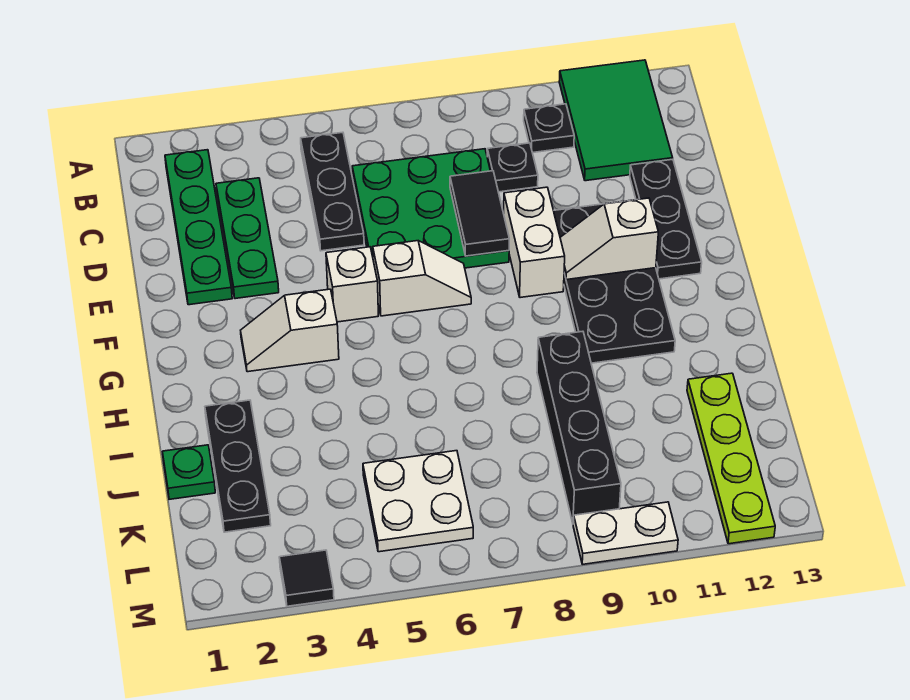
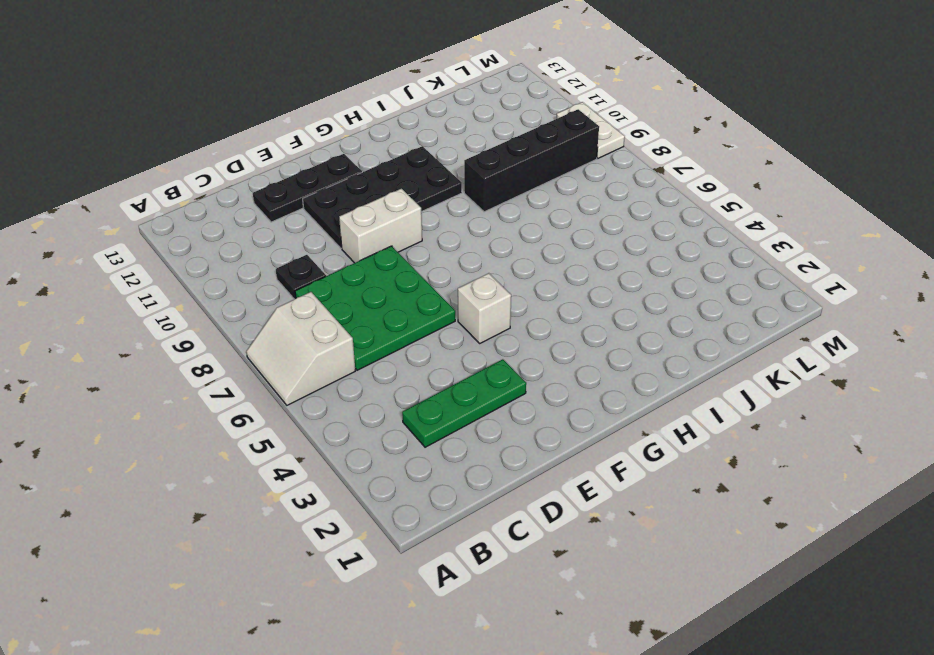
white 2x2 slope [246,292,355,405] -> none
none -> green 2x3 tile [559,60,673,181]
none -> green 1x4 plate [165,150,232,305]
none -> black 1x3 plate [301,132,364,251]

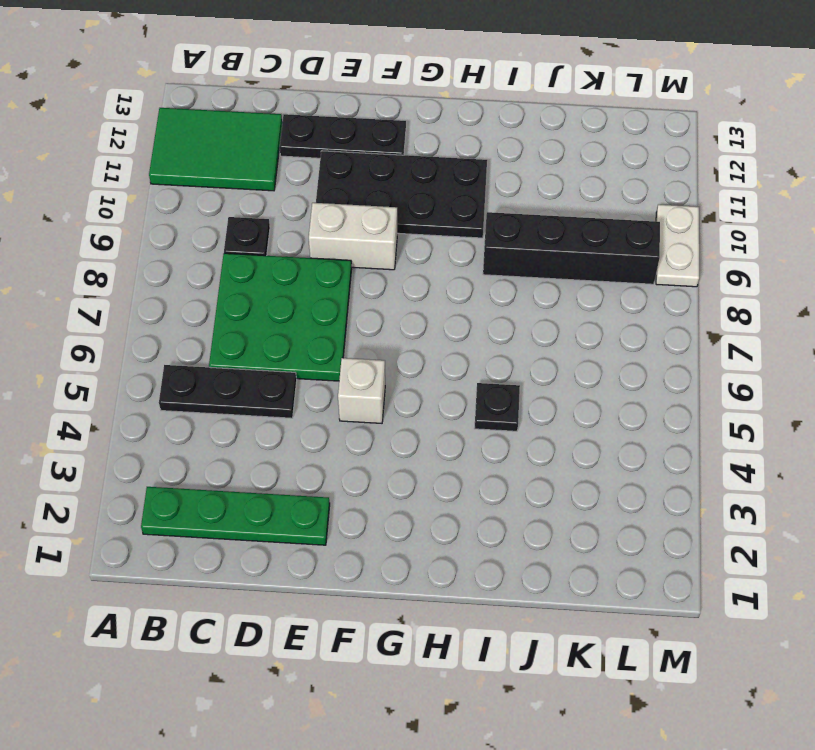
black 1x1 plate [474,383,520,431] -> black 1x1 plate moved to [524,104,574,153]
none -> green 1x3 plate [216,178,279,299]
none -> white 1x2 slope [373,241,471,316]
none -> white 1x2 slope [241,289,339,372]

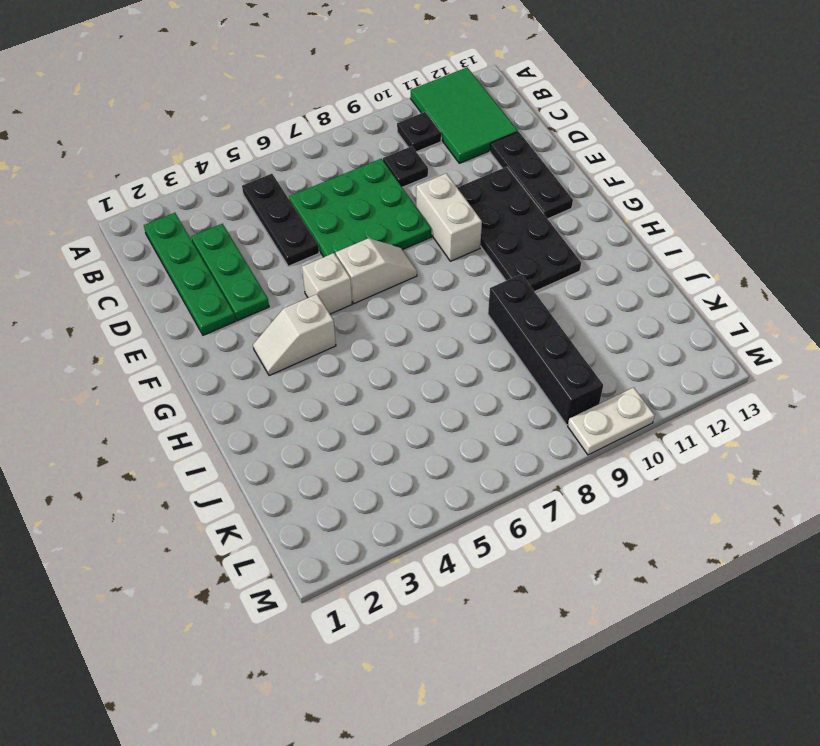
none -> black 1x3 plate [205,400,271,532]
none -> green 1x1 plate [162,445,215,499]
none -> lime 1x4 plate [687,373,775,544]

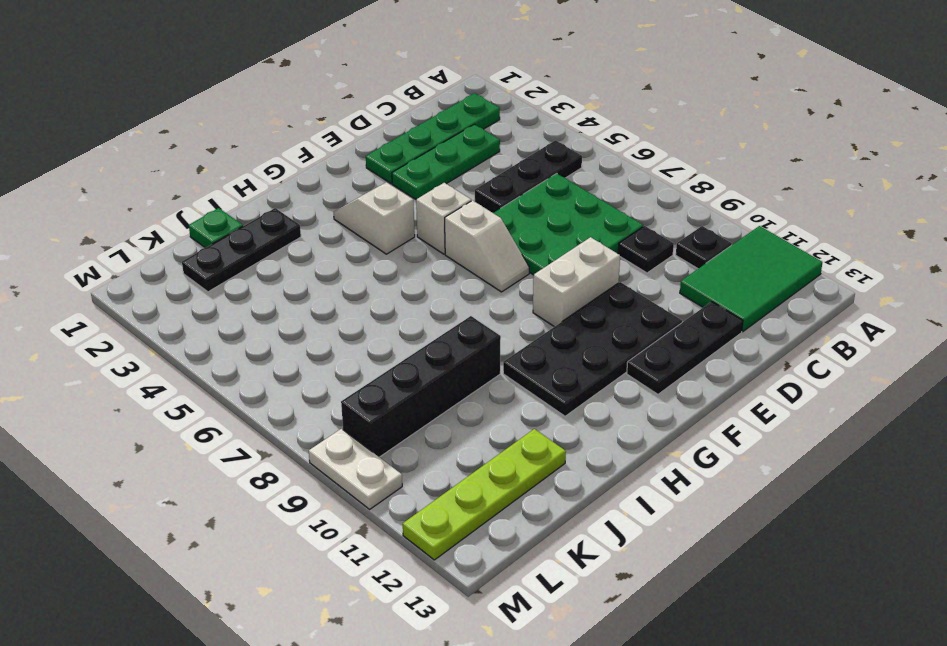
none -> white 2x2 plate [363,451,473,552]
none -> black 1x1 tile [279,550,334,606]
none -> black 1x2 tile [450,171,509,256]

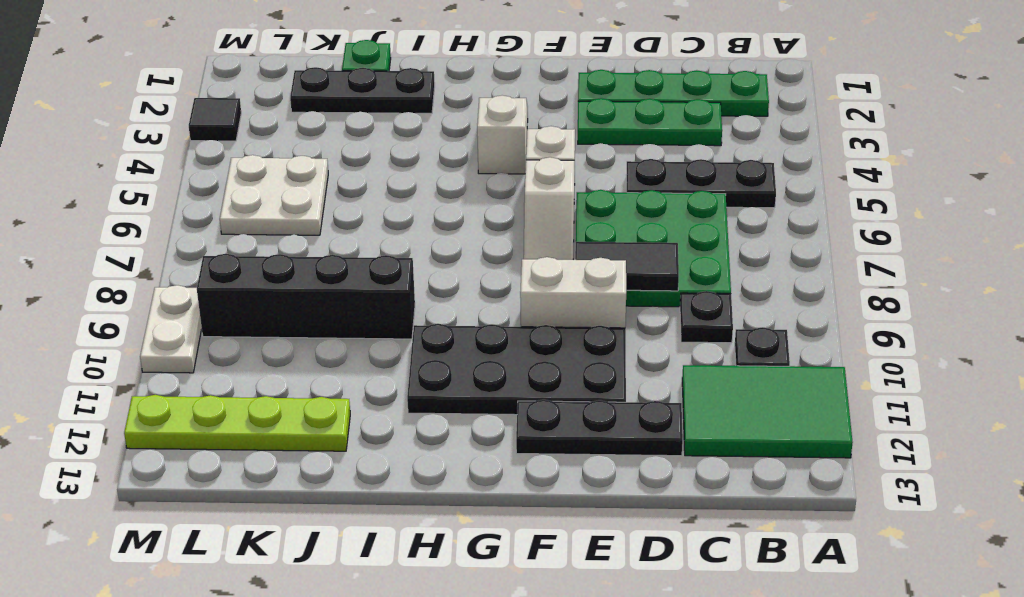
none -> white 1x2 slope [560,198,658,280]

